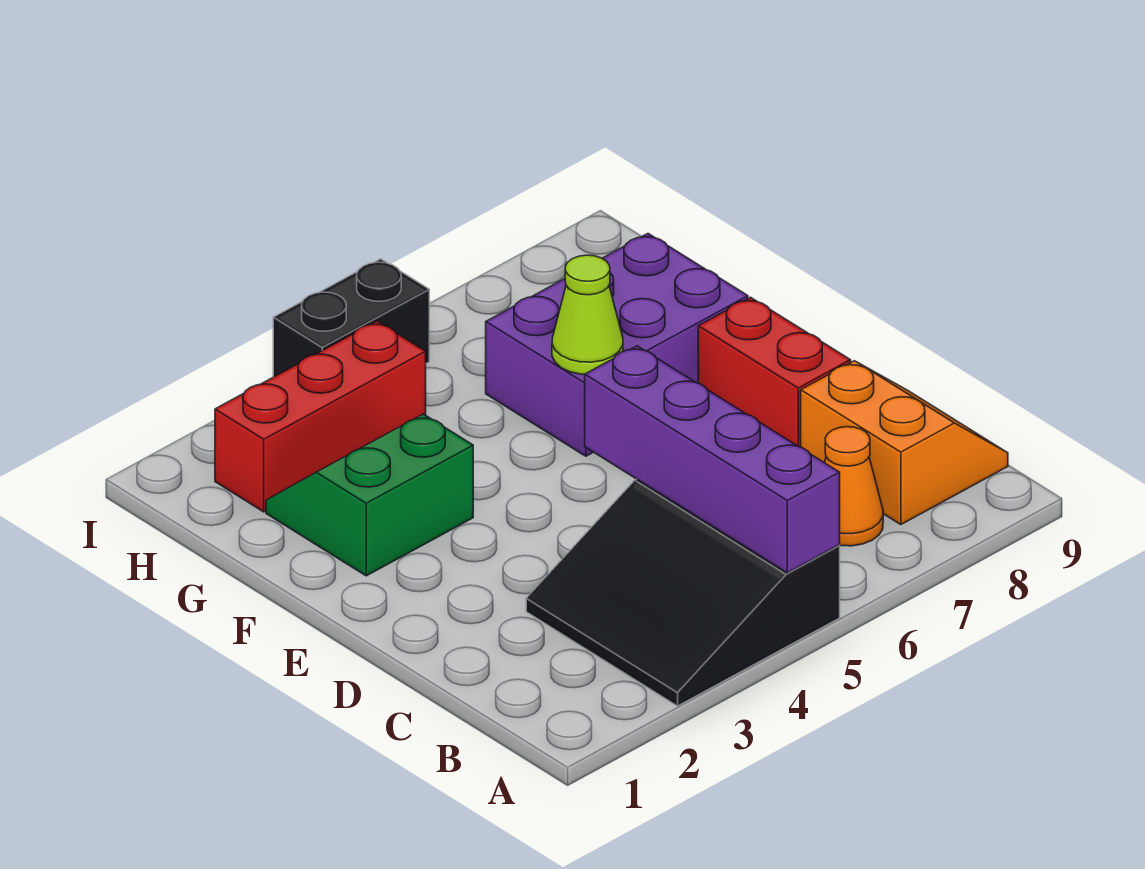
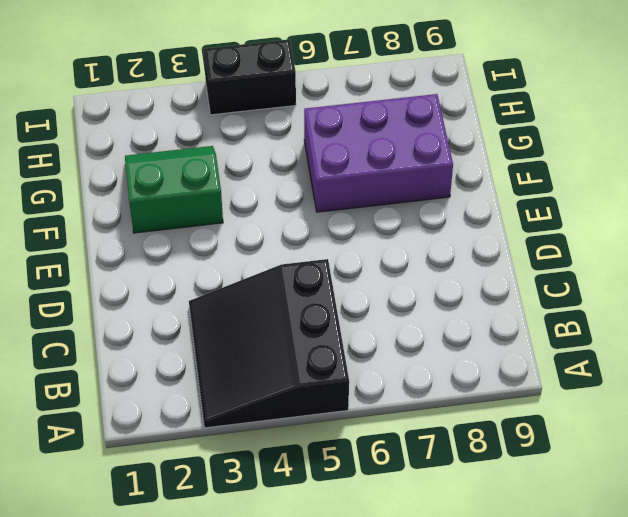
none -> orange 1x1 cone [825,427,883,546]
none -> orange 2x2 slope [801,361,1008,525]

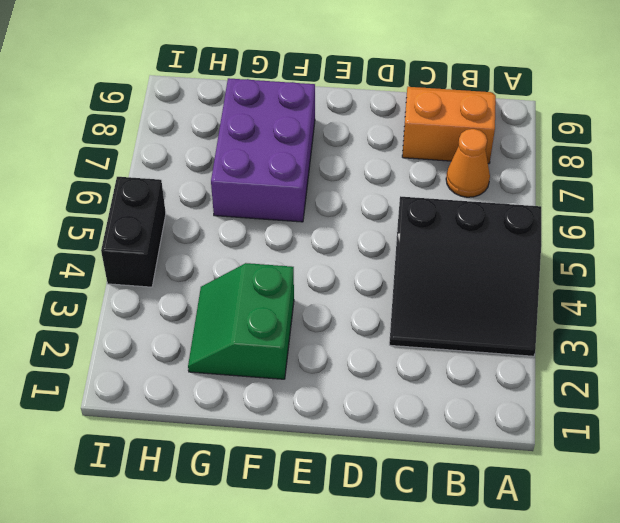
none -> red 1x2 brick [698,297,851,447]
none -> red 1x3 brick [215,321,426,512]

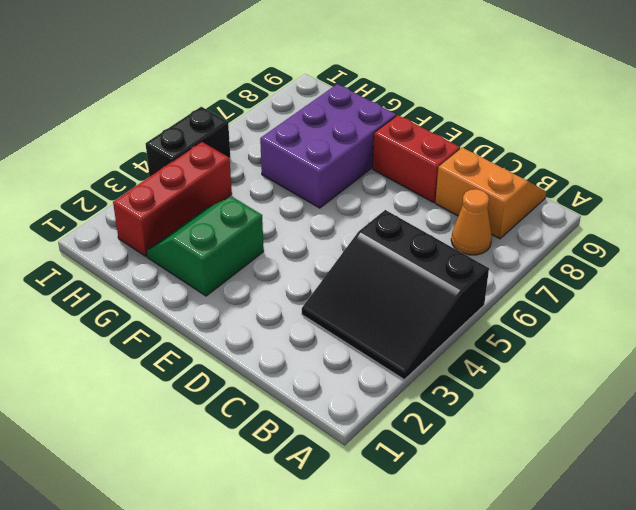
none -> purple 1x4 brick [585,346,840,573]
none -> lime 1x1 cone [552,255,623,374]

